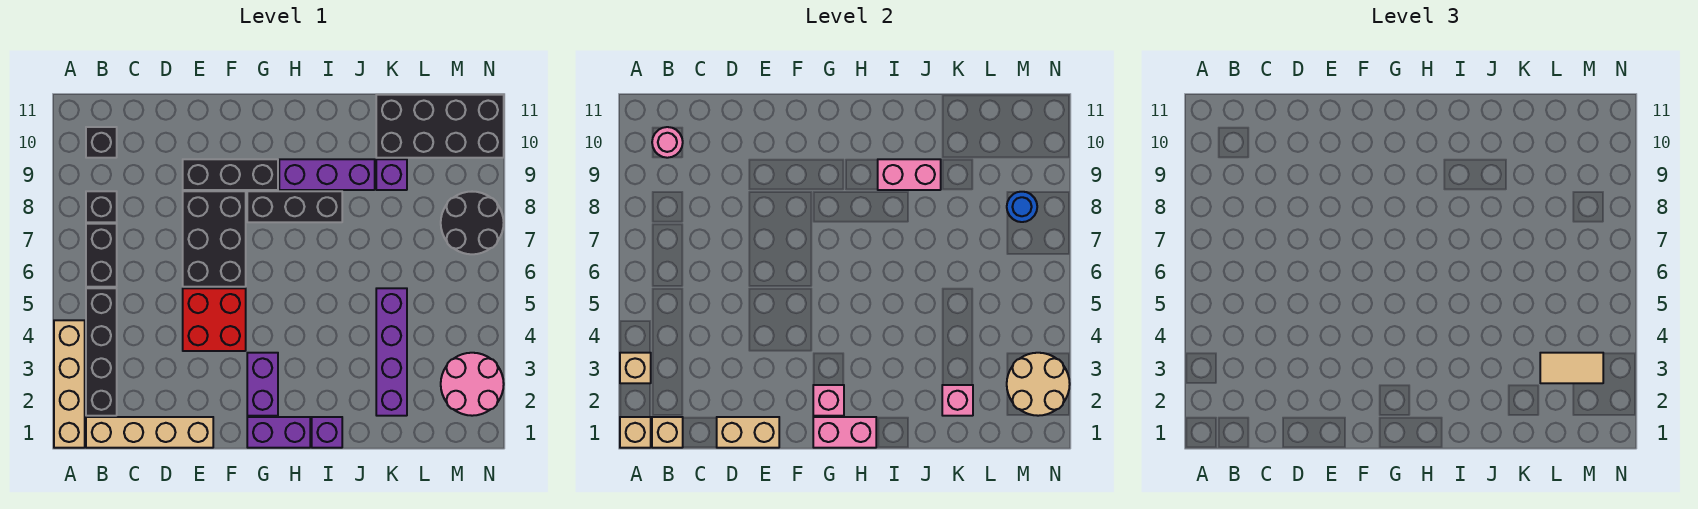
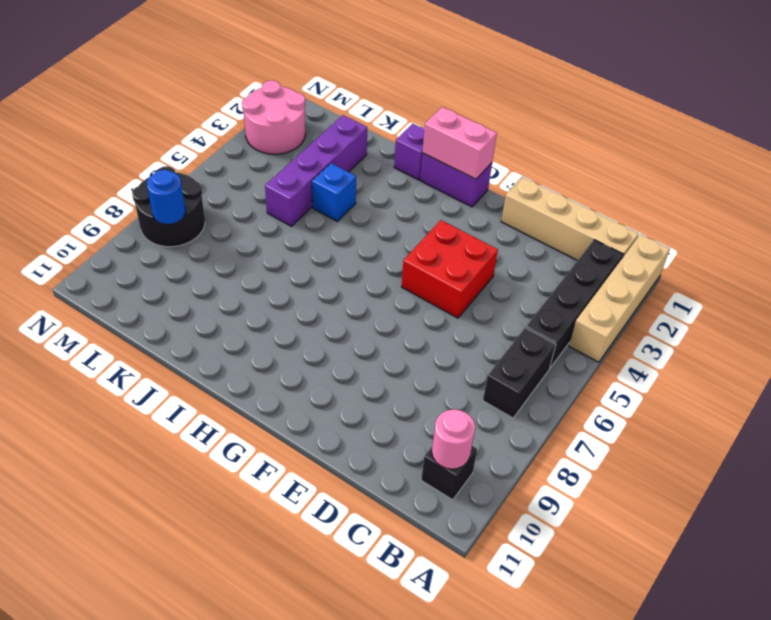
blue 1x1 brick [312,163,356,221] -> none
none -> black 1x1 brick [86,191,117,222]
none -> black 2x3 brick [183,191,246,287]
none -> black 1x3 brick [183,159,278,190]
none -> purple 1x2 brick [247,353,278,416]

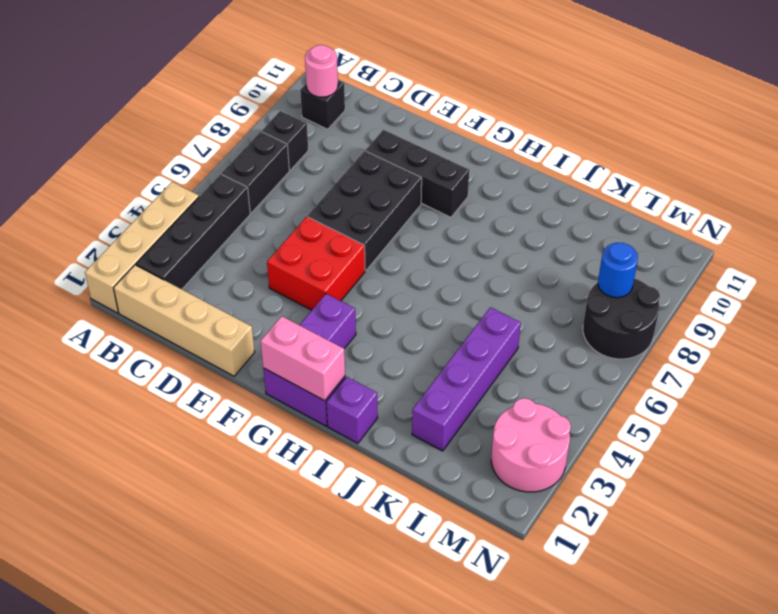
none -> black 1x3 brick [247,191,342,222]
none -> purple 1x3 brick [279,159,375,190]
none -> purple 1x1 brick [376,159,407,190]
none -> black 2x4 brick [376,95,504,158]

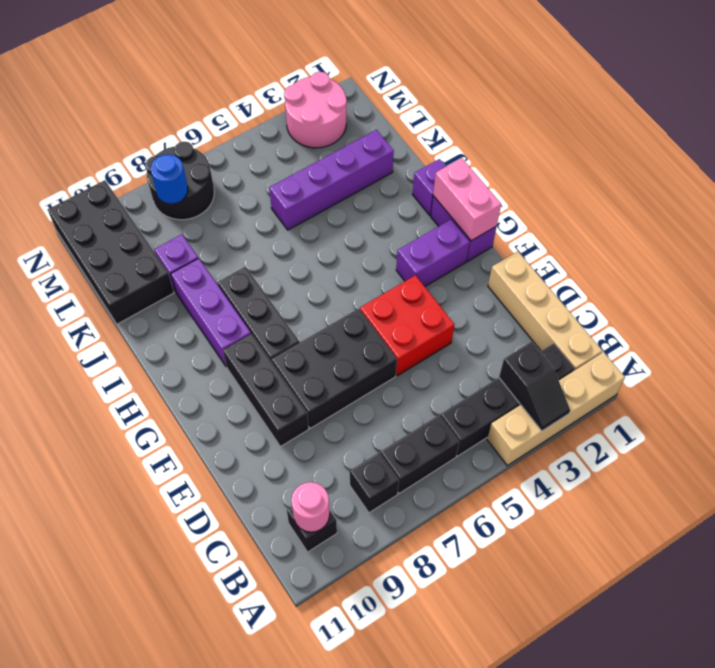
black 1x2 slope [499,342,570,431] -> tan 1x1 brick [620,353,651,383]
none -> tan 1x1 brick [620,417,651,448]
none -> tan 1x1 brick [652,417,683,448]
none -> tan 1x2 brick [717,417,779,448]
none -> pink 1x1 brick [813,385,844,416]

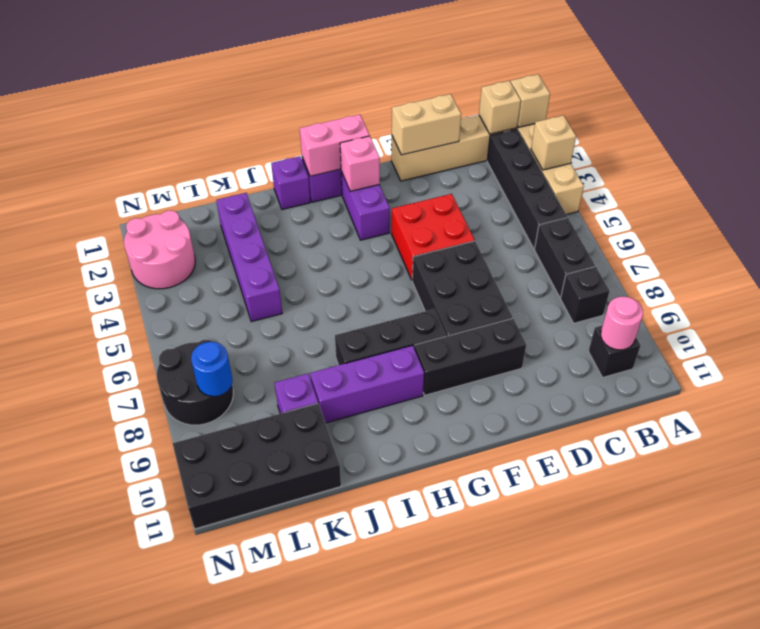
none -> pink 1x2 brick [878,159,941,190]
none -> pink 1x1 brick [942,385,973,416]
none -> tan 2x2 round brick [1007,353,1070,416]
none -> tan 1x2 tile [1540,353,1603,383]

